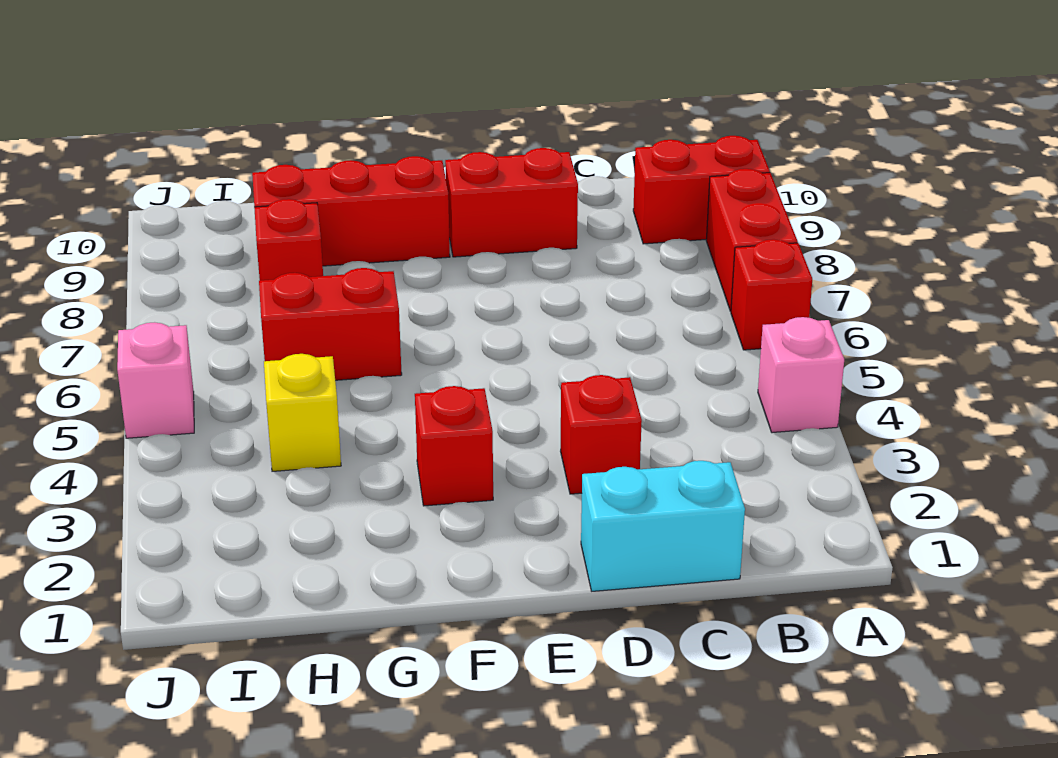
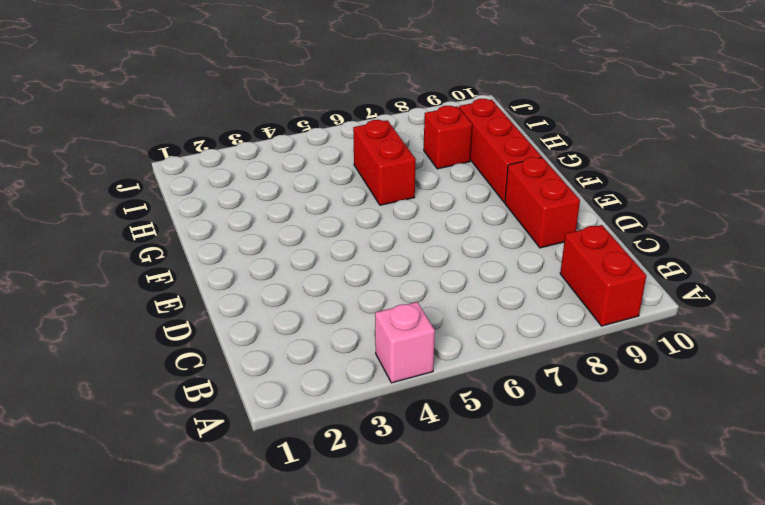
none -> red 1x1 brick [731,239,812,350]
none -> red 1x2 brick [706,169,798,311]
none -> cyan 1x2 brick [581,461,745,591]

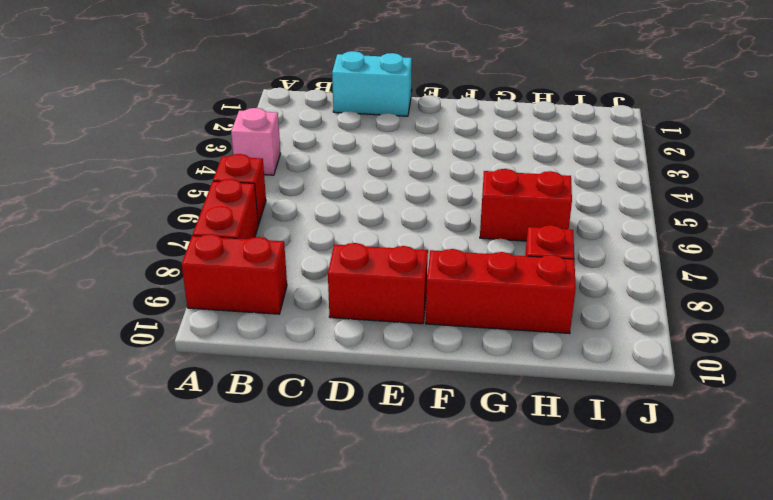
none -> red 1x1 brick [561,375,642,494]
none -> red 1x1 brick [415,386,493,506]
none -> yellow 1x1 brick [264,354,341,471]

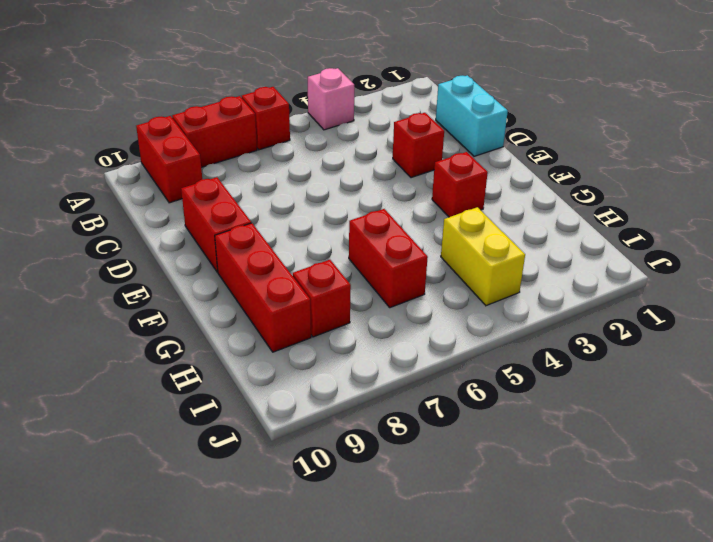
yellow 1x2 brick [441,207,525,306] -> yellow 1x1 brick [264,354,341,471]
none -> pink 1x1 brick [117,322,194,438]

